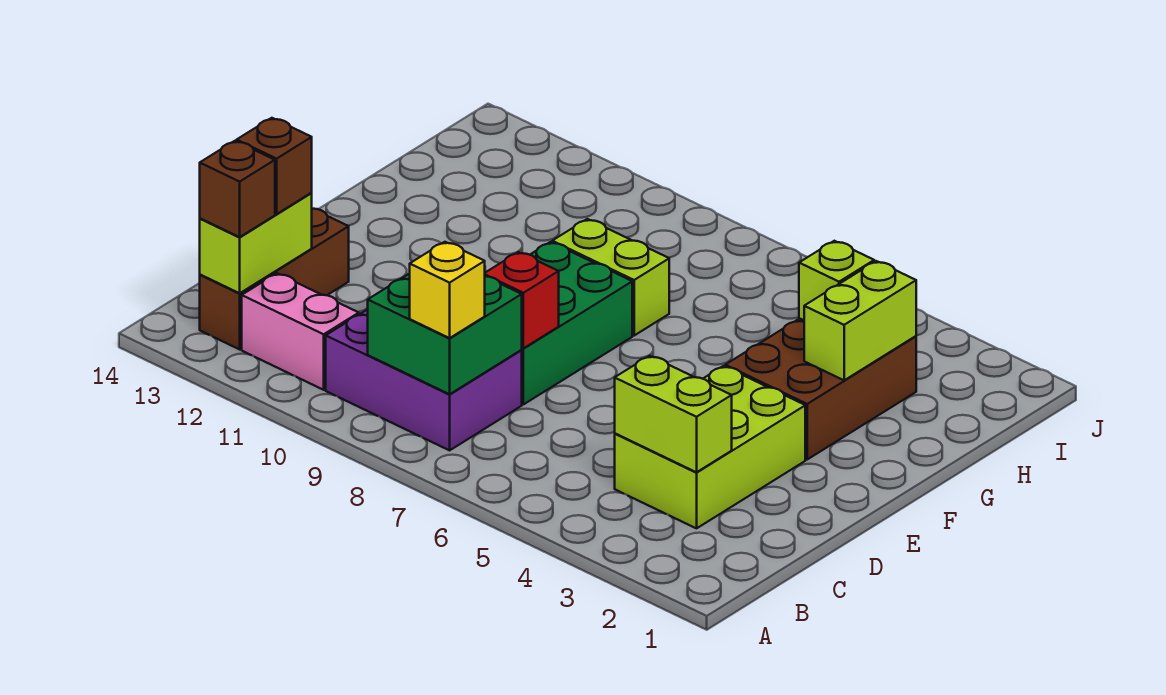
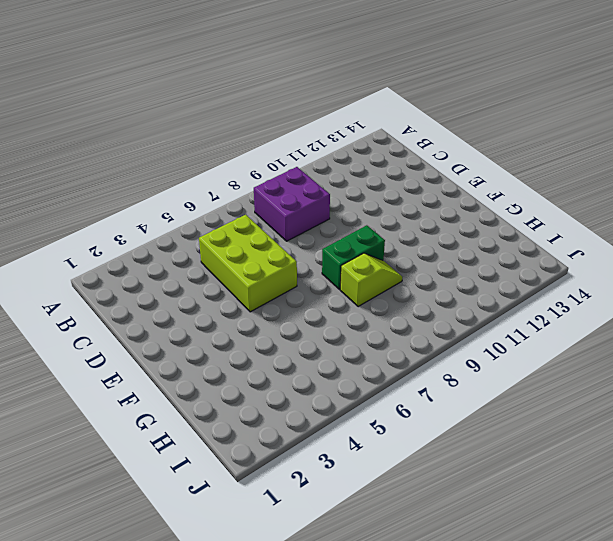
purple 2x2 brick [254,167,330,241] -> purple 2x3 brick [326,309,522,450]
lime 2x3 brick [199,215,297,312] -> lime 2x3 brick moved to [615,366,805,528]
green 1x2 brick [322,225,385,289] -> green 2x3 brick [522,242,632,404]
lime 1x2 slope [340,253,402,307] -> lime 1x2 brick [552,219,669,335]
none -> pink 1x2 brick [242,273,359,390]
none -> brown 1x3 brick [200,209,349,349]
none -> brown 2x3 brick [725,318,916,459]

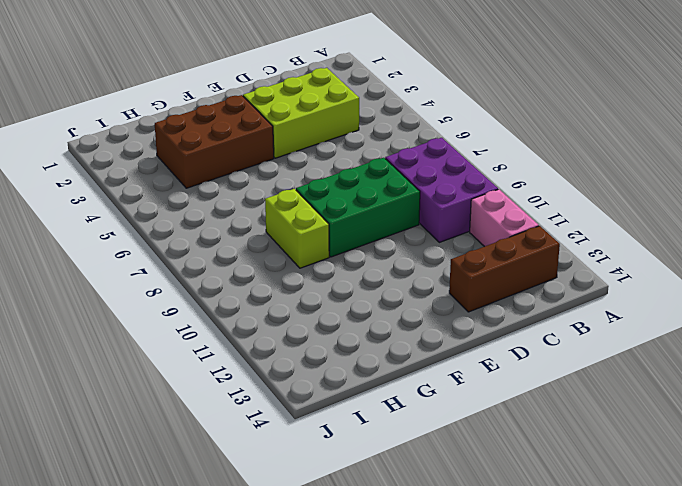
none -> green 2x2 brick [368,273,522,394]
none -> lime 1x2 brick [200,193,312,293]
none -> lime 1x2 brick [615,356,732,472]

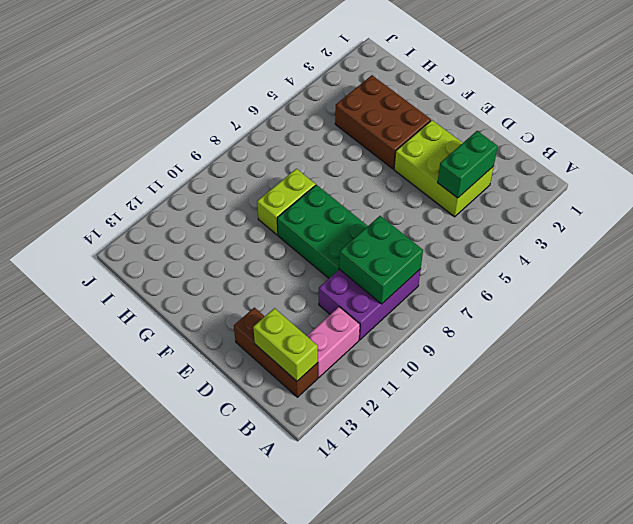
green 1x2 brick [437,131,498,198] -> lime 1x2 brick [615,356,732,472]
none -> red 1x1 brick [485,252,559,348]
none -> lime 1x2 brick [804,261,916,380]
none -> lime 1x1 brick [799,241,874,320]

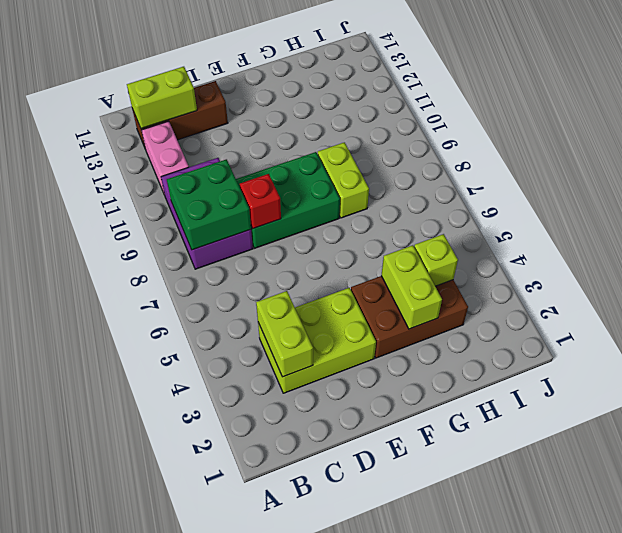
lime 1x2 brick [381,245,442,329] -> lime 1x2 brick turned to [804,261,916,380]
none -> yellow 1x1 brick [410,242,485,338]
none -> brown 1x1 brick [200,141,275,237]
none -> brown 1x1 brick [237,118,312,214]

